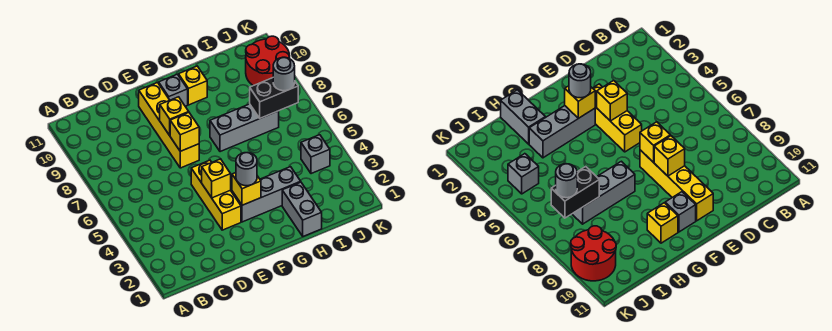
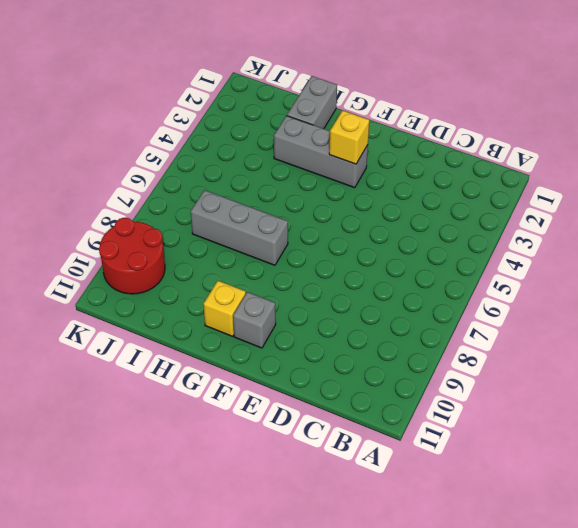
none -> yellow 1x3 brick [191,160,241,230]
none -> yellow 1x4 brick [139,83,199,168]
none -> grey 1x1 brick [301,135,330,174]

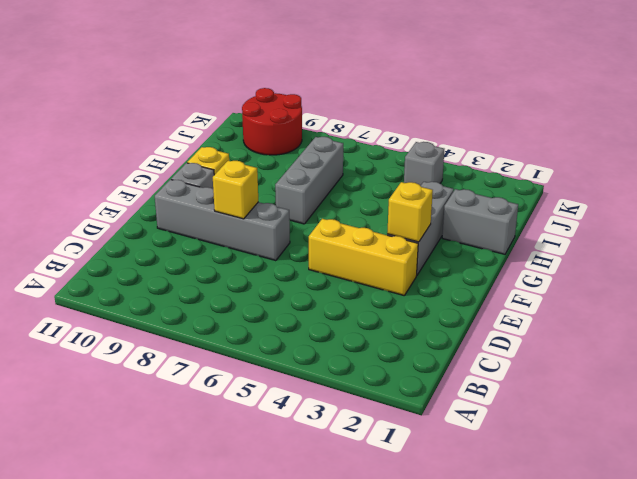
grey 1x4 brick [155,180,290,261] -> yellow 1x4 brick [139,83,199,168]
none -> yellow 1x1 brick [202,159,231,198]
none -> yellow 1x1 brick [170,113,199,151]
none -> black 1x2 brick [250,78,298,118]

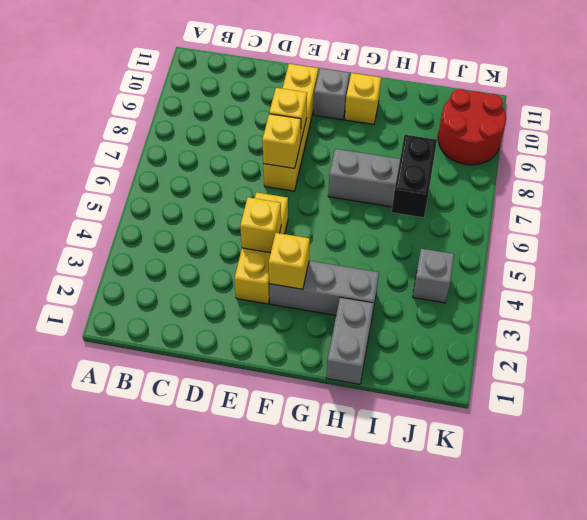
black 1x2 brick [392,135,437,218] -> black 1x2 brick turned to [250,78,298,118]
none -> grey 1x1 round brick [236,153,257,186]
none -> grey 1x1 round brick [273,57,295,91]

